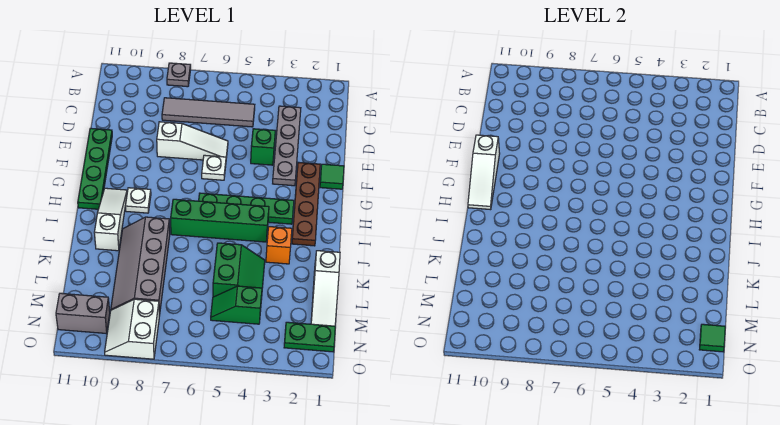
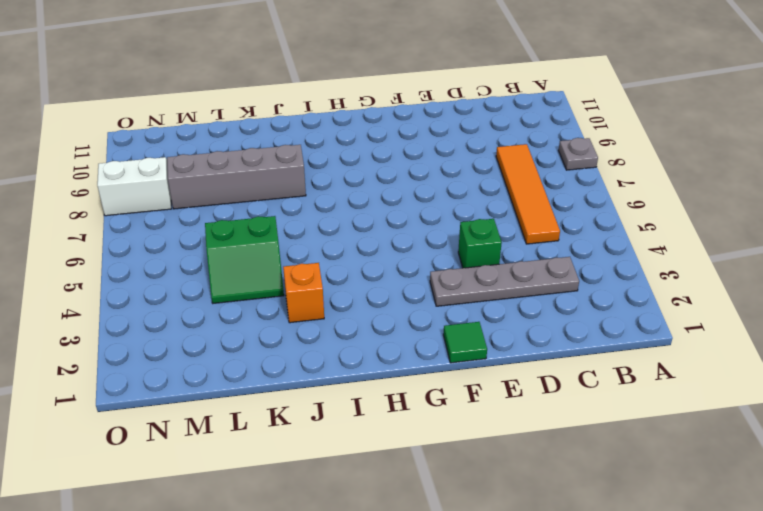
orange 1x4 tile [496,144,560,244] -> grey 1x4 tile [162,98,255,127]
none -> white 1x3 slope [157,122,228,160]
none -> green 1x4 plate [78,128,112,209]
none -> brown 1x4 plate [292,162,320,246]

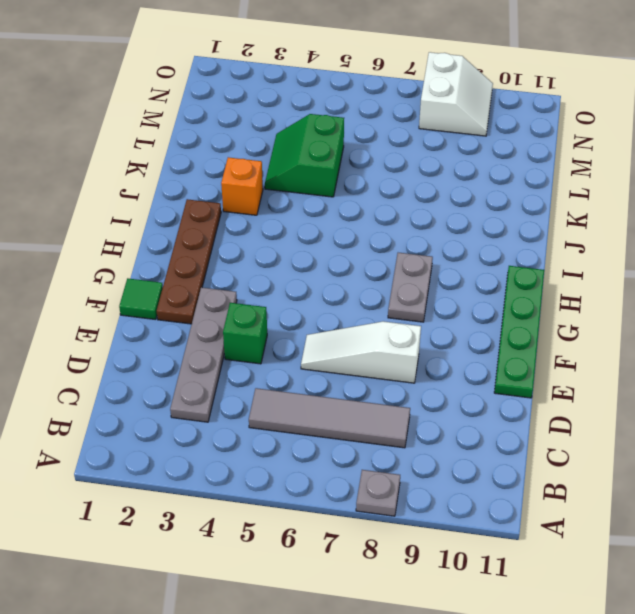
grey 1x2 plate [388,253,433,322] -> none
none -> white 1x1 plate [202,155,226,180]
none -> green 1x4 plate [199,193,294,224]
none -> white 1x1 plate [125,188,151,213]

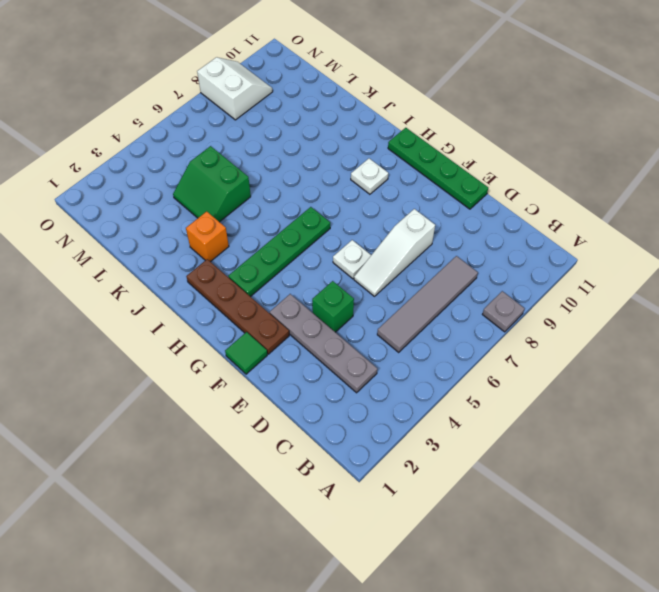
none -> white 1x3 slope [94,188,127,251]
none -> green 1x4 brick [171,199,269,242]
none -> grey 2x4 slope [111,217,170,315]

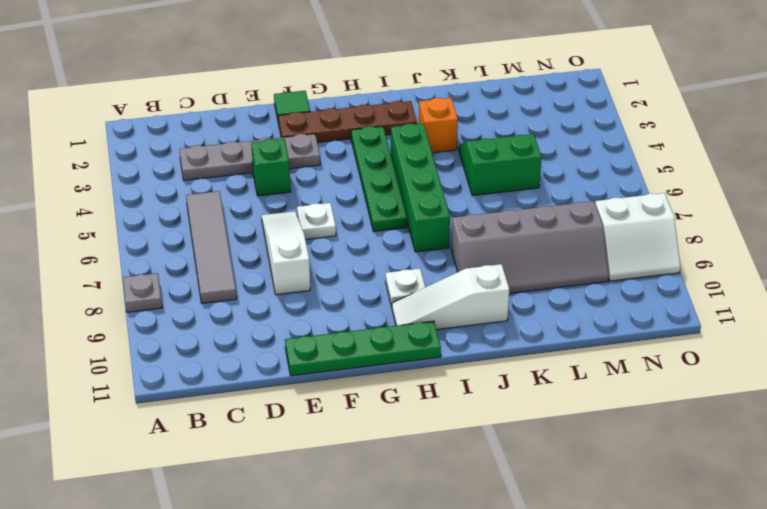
none -> white 1x3 slope [311,251,340,326]
none -> green 1x2 slope [211,286,262,324]
none -> green 1x2 plate [284,322,335,352]

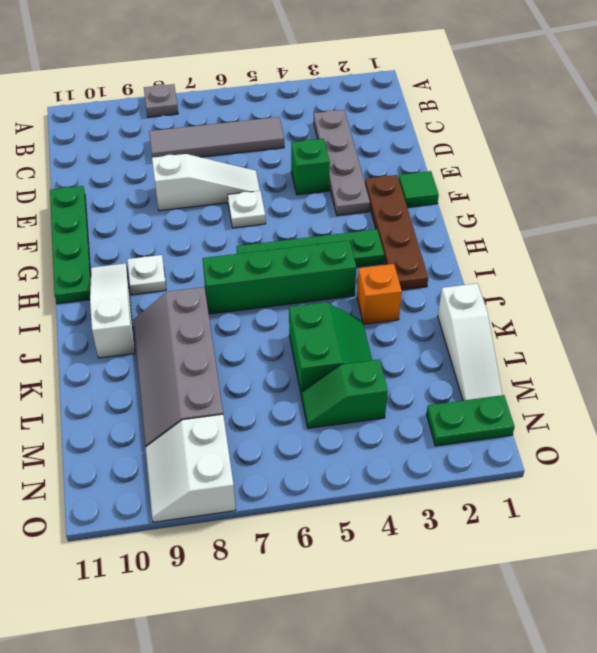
none -> grey 1x2 brick [56,293,110,333]
none -> white 1x3 slope [468,135,500,210]
none -> green 1x1 tile [699,324,725,352]

